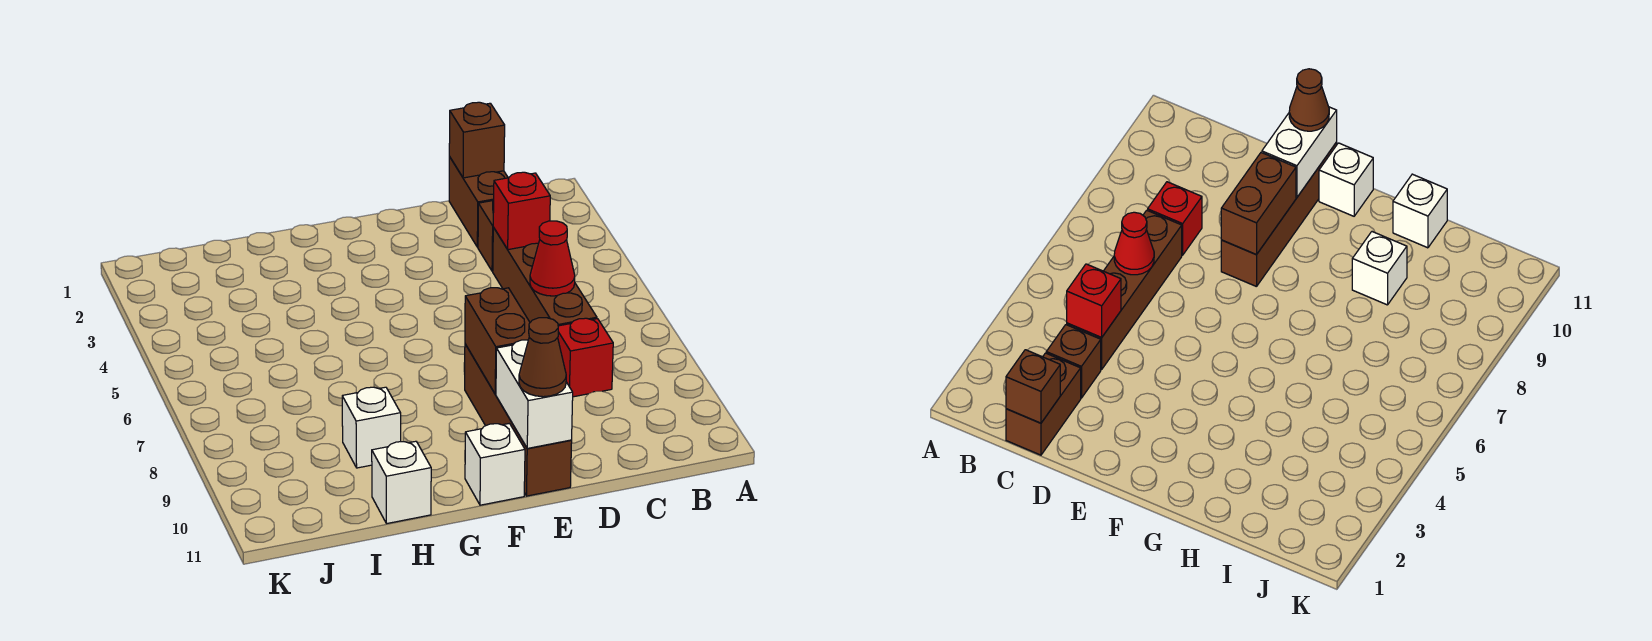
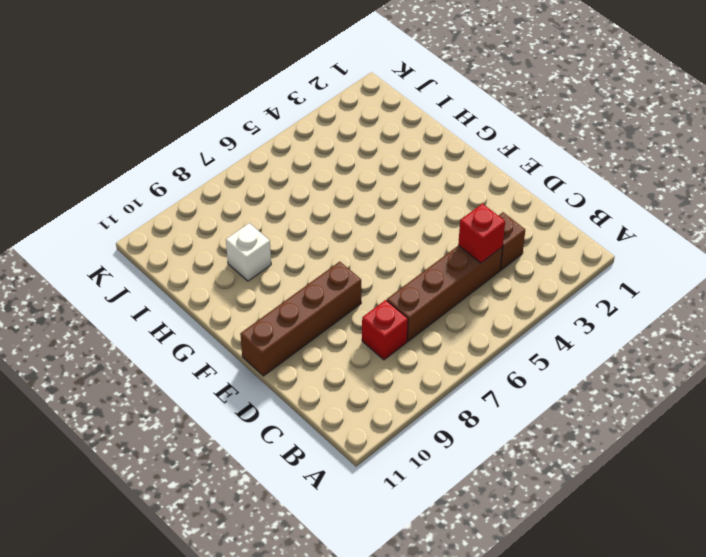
none -> brown 1x2 brick [449,157,508,247]
none -> white 1x1 brick [465,423,525,505]
none -> white 1x1 brick [372,441,431,524]

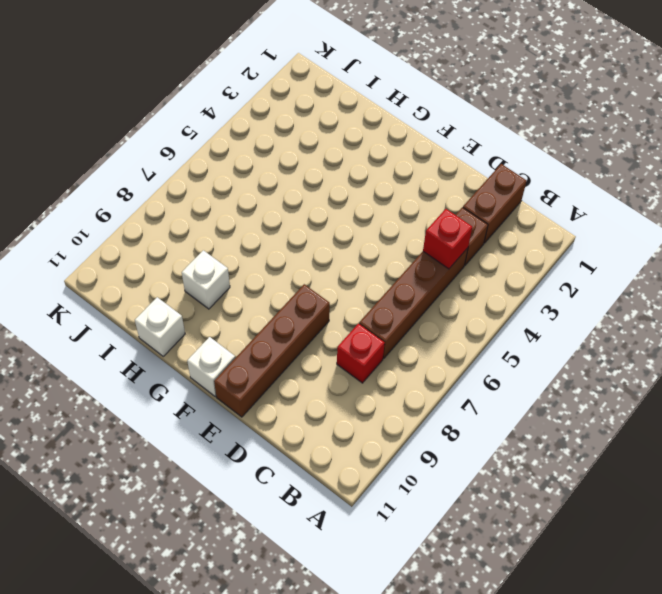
none -> brown 1x1 brick [449,102,505,178]
none -> red 1x1 cone [530,221,575,296]
none -> brown 1x2 brick [465,288,530,394]

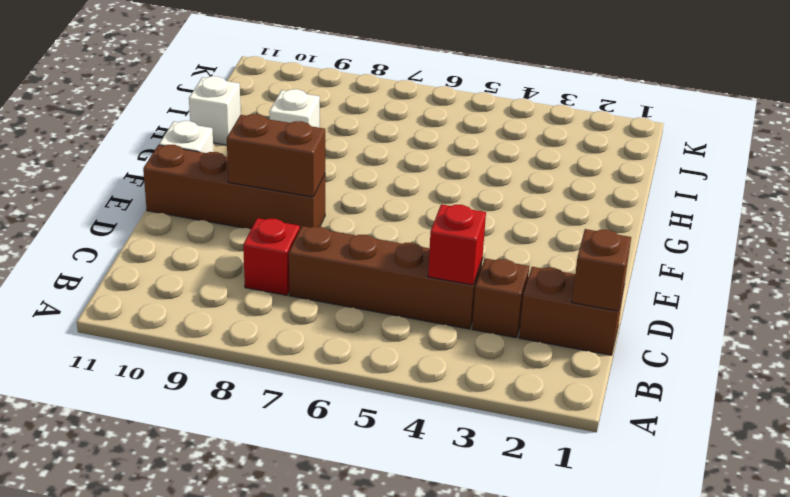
none -> red 1x1 cone [530,221,575,296]
none -> white 1x2 brick [496,340,573,448]
none -> brown 1x1 cone [519,318,566,397]

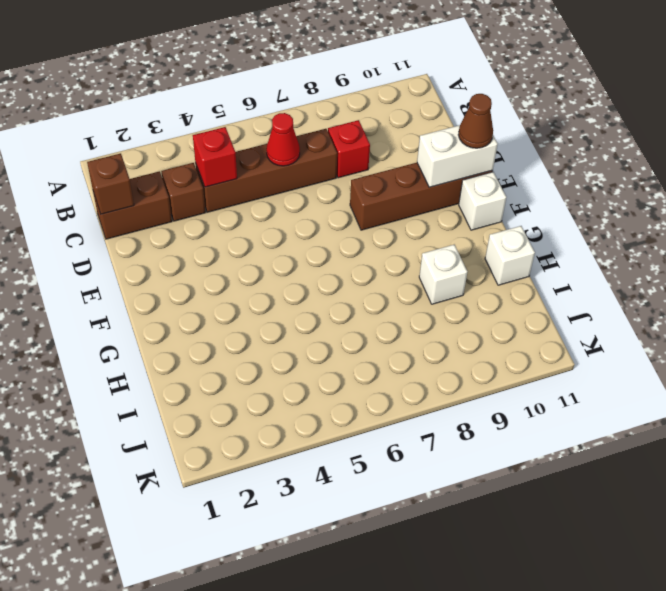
none -> brown 1x2 brick [465,288,530,394]

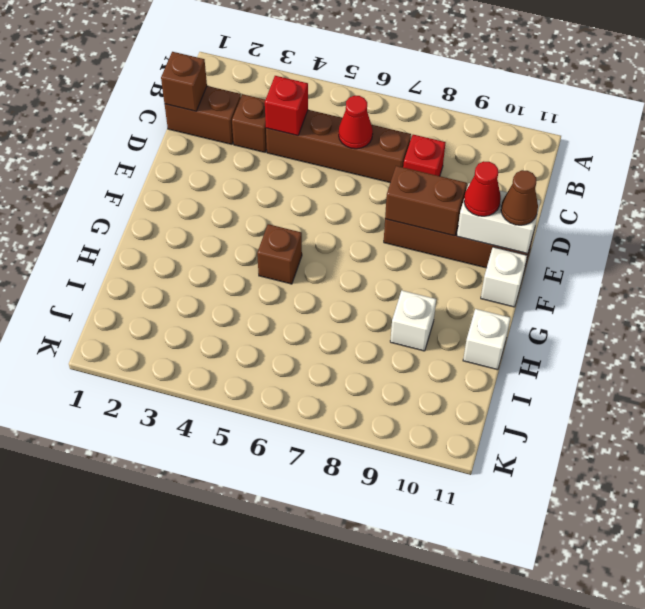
red 1x1 cone [464,161,501,216] -> none
brown 1x1 brick [257,224,302,284] -> none

